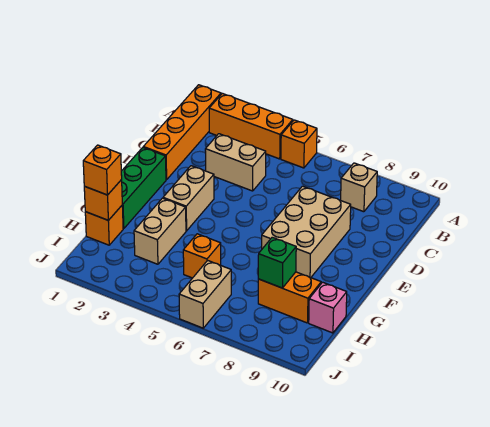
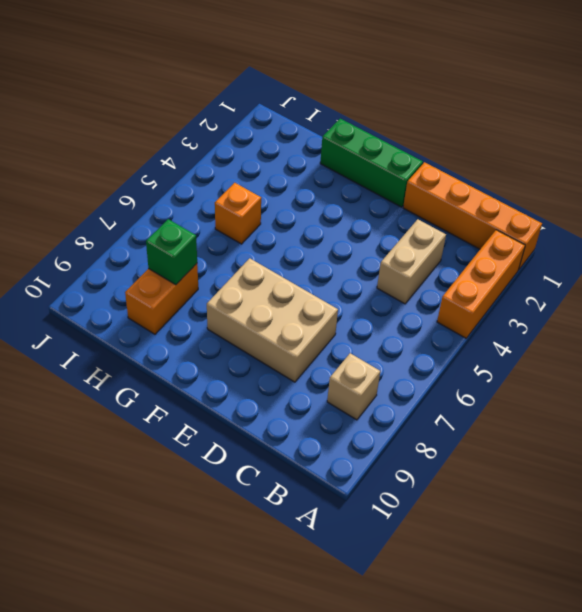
none -> orange 1x1 brick [281,120,317,168]
none -> tan 1x2 brick [163,166,214,231]
none -> tan 1x2 brick [134,198,186,264]

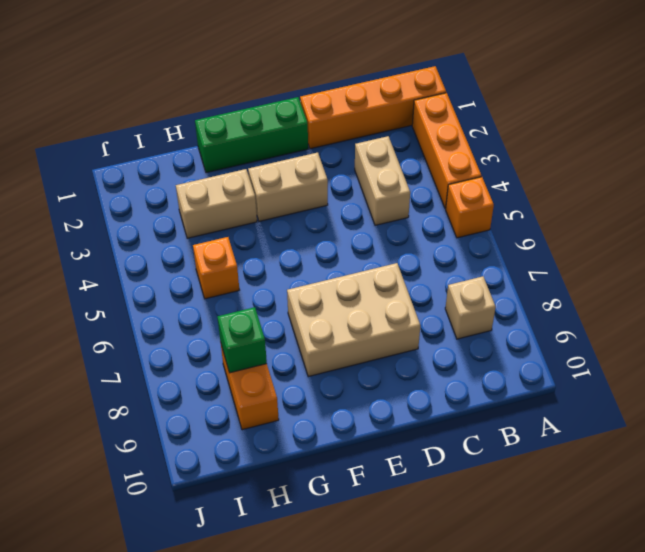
none -> orange 1x1 brick [85,206,123,245]
none -> pink 1x1 brick [309,282,347,333]
none -> tan 1x2 brick [179,260,231,328]

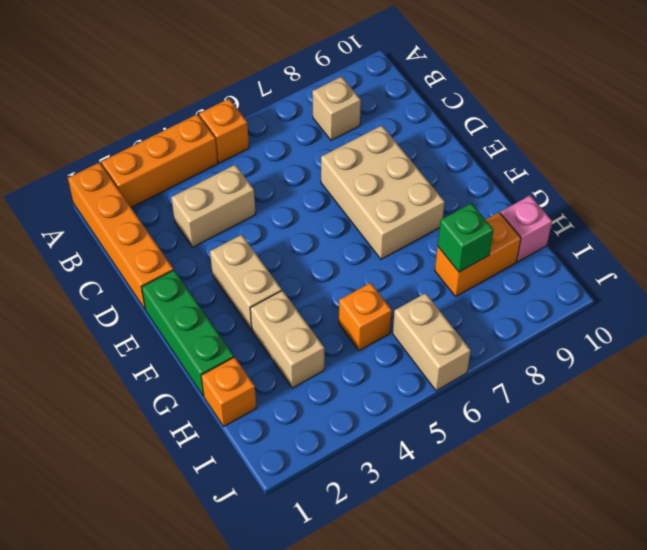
none -> orange 1x1 brick [84,180,122,220]
none -> orange 1x1 brick [83,145,122,195]

